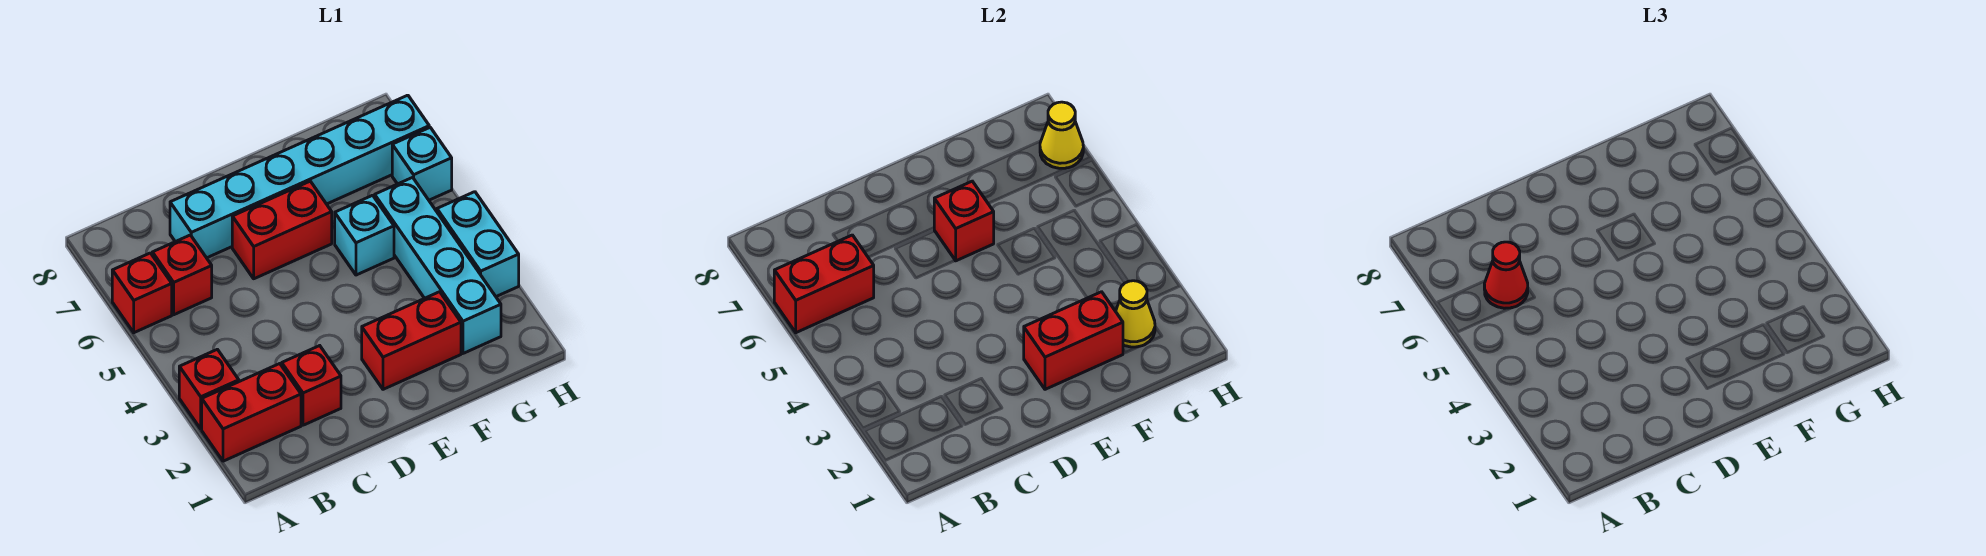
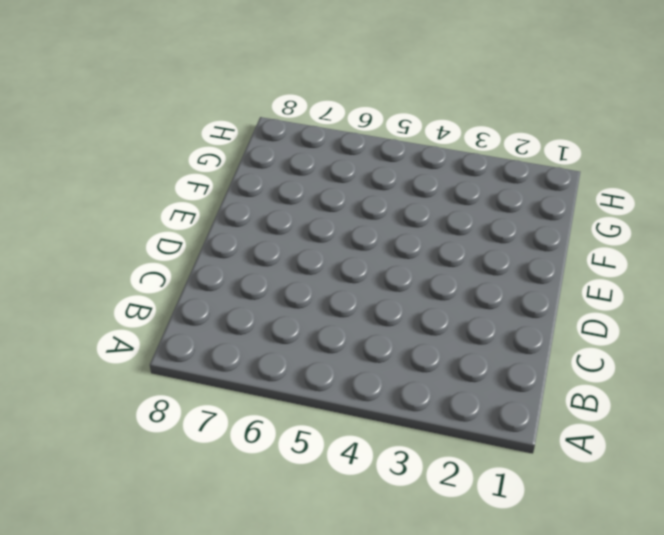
none -> red 1x2 brick [202,364,301,461]
none -> red 1x1 brick [179,349,239,429]
none -> red 1x1 brick [112,253,172,333]

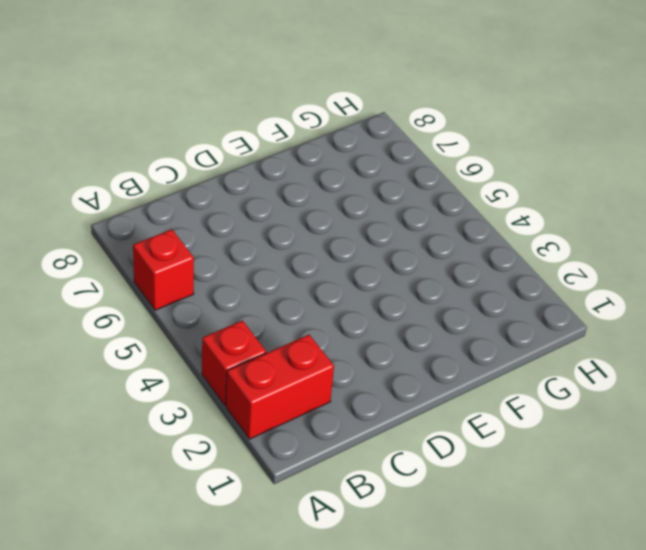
none -> red 1x1 brick [152,235,212,315]
none -> red 1x1 brick [282,346,341,425]
none -> cyan 1x6 brick [170,95,429,258]

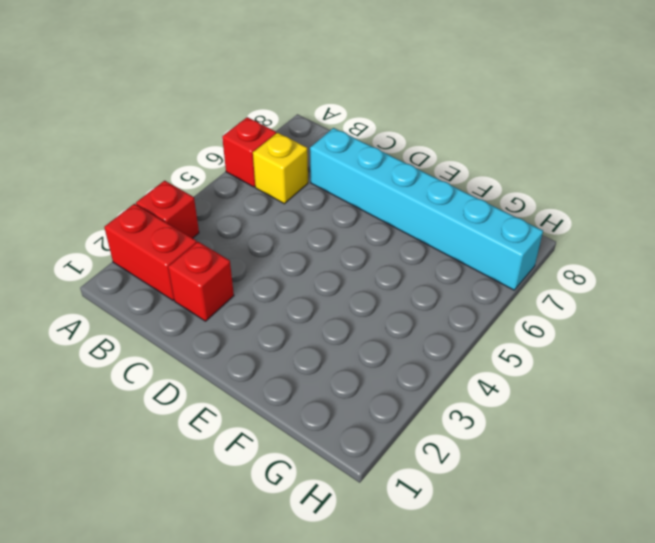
yellow 1x1 brick [253,133,308,204] -> red 1x1 brick [152,235,212,315]
none -> red 1x2 brick [232,181,332,279]
none -> red 1x2 brick [362,292,461,389]
none -> cyan 1x1 brick [335,195,394,275]

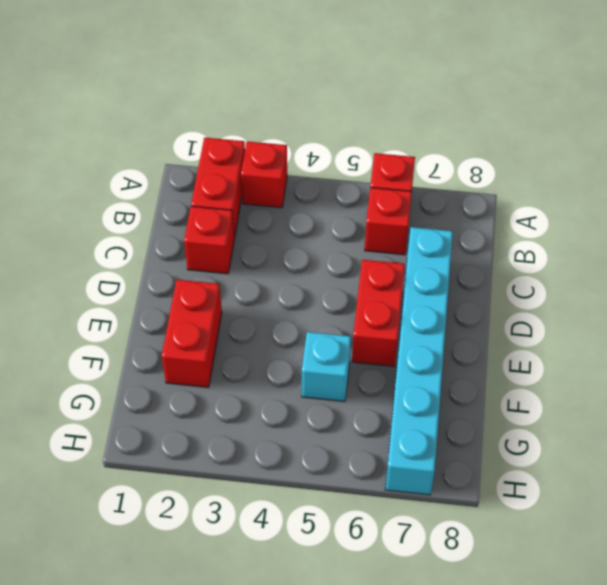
none -> cyan 1x4 brick [375,177,501,353]
none -> cyan 1x2 brick [437,192,519,297]
none -> cyan 1x1 brick [392,127,452,200]

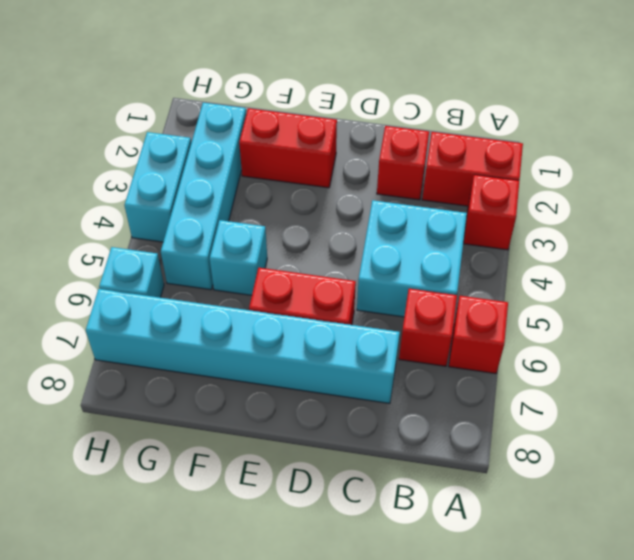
cyan 2x2 brick [357,200,467,317] -> none
none -> red 1x2 brick [774,235,874,333]
none -> red 1x2 brick [1024,292,1123,389]
none -> red 1x1 brick [934,181,994,261]

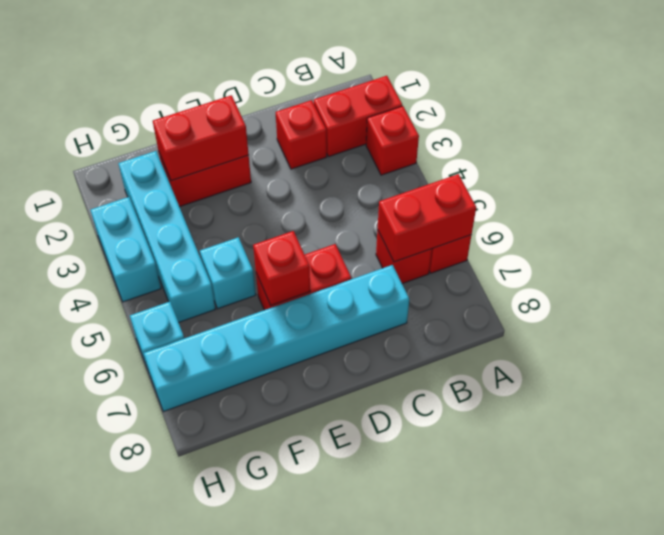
none -> yellow 1x1 cone [1116,281,1155,347]
none -> yellow 1x1 cone [1040,102,1083,168]
none -> red 1x1 cone [1484,242,1528,308]

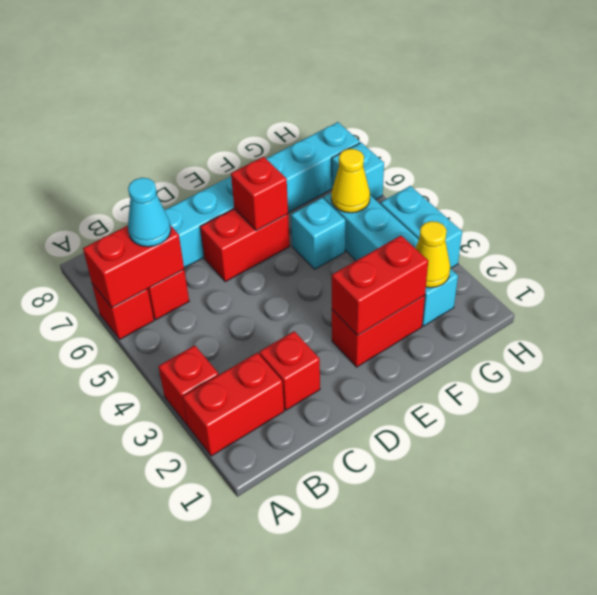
cyan 1x1 cone [128,178,171,247] -> red 1x1 cone [1484,242,1528,308]
yellow 1x1 cone [331,149,370,213] -> yellow 1x1 cone moved to [1040,102,1083,168]

